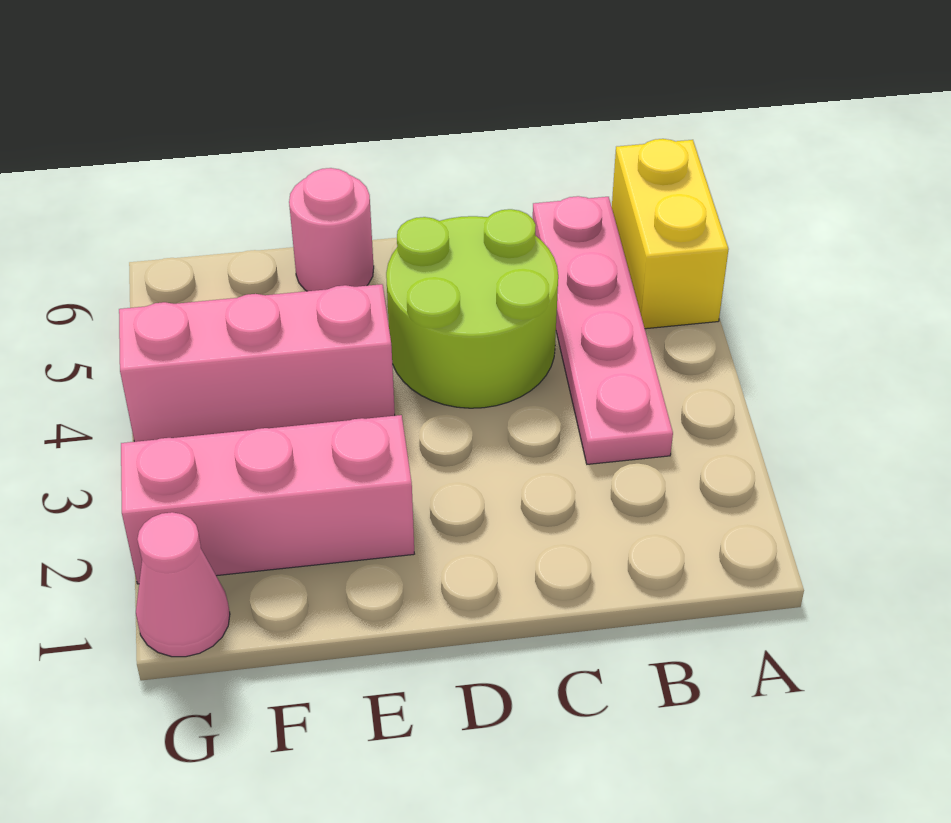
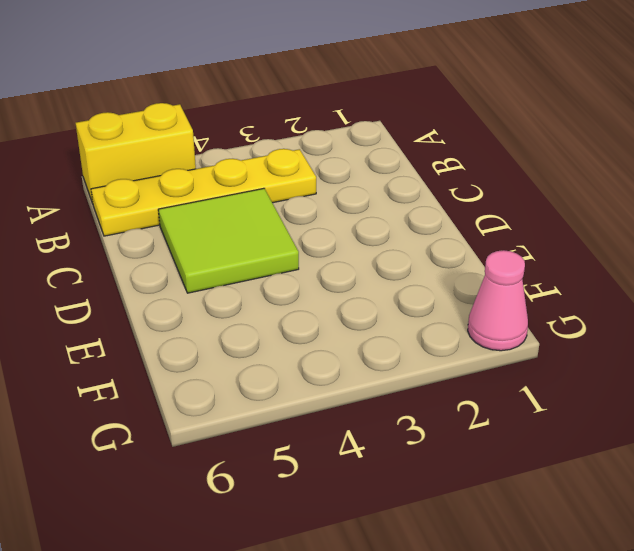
yellow 1x4 plate [91,149,316,236] -> pink 1x4 plate [533,196,673,464]
lime 2x2 tile [158,188,299,293] -> lime 2x2 round brick [386,209,558,408]
none -> pink 1x3 brick [121,415,414,584]
none -> pink 1x3 brick [119,284,395,442]

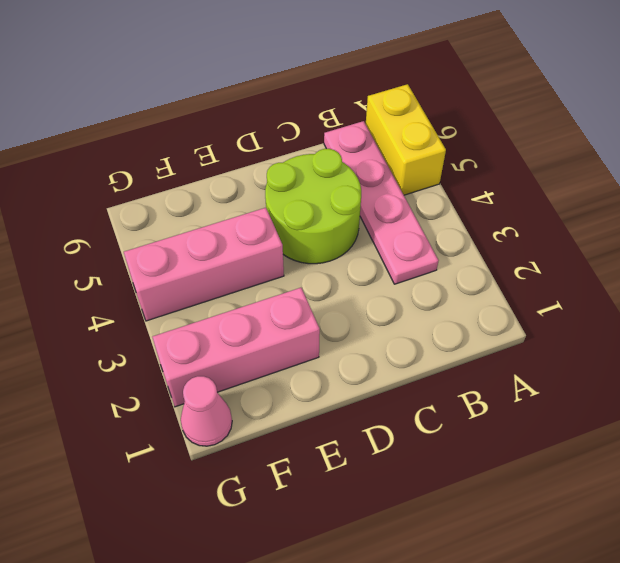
none -> pink 1x1 round brick [289,168,374,291]

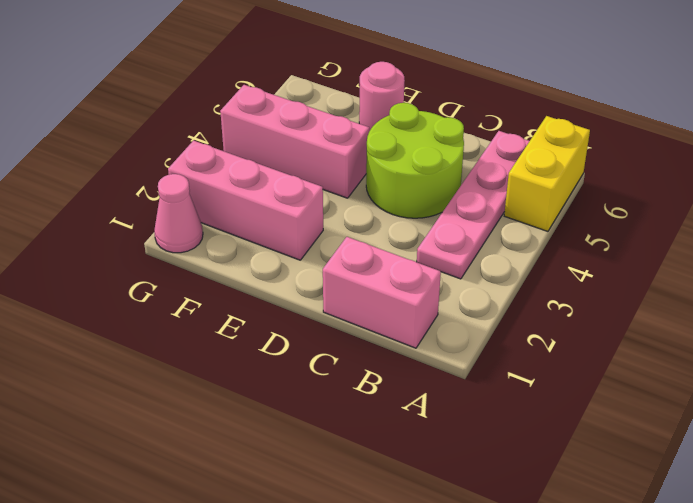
pink 1x2 brick [323,237,441,348] -> none

